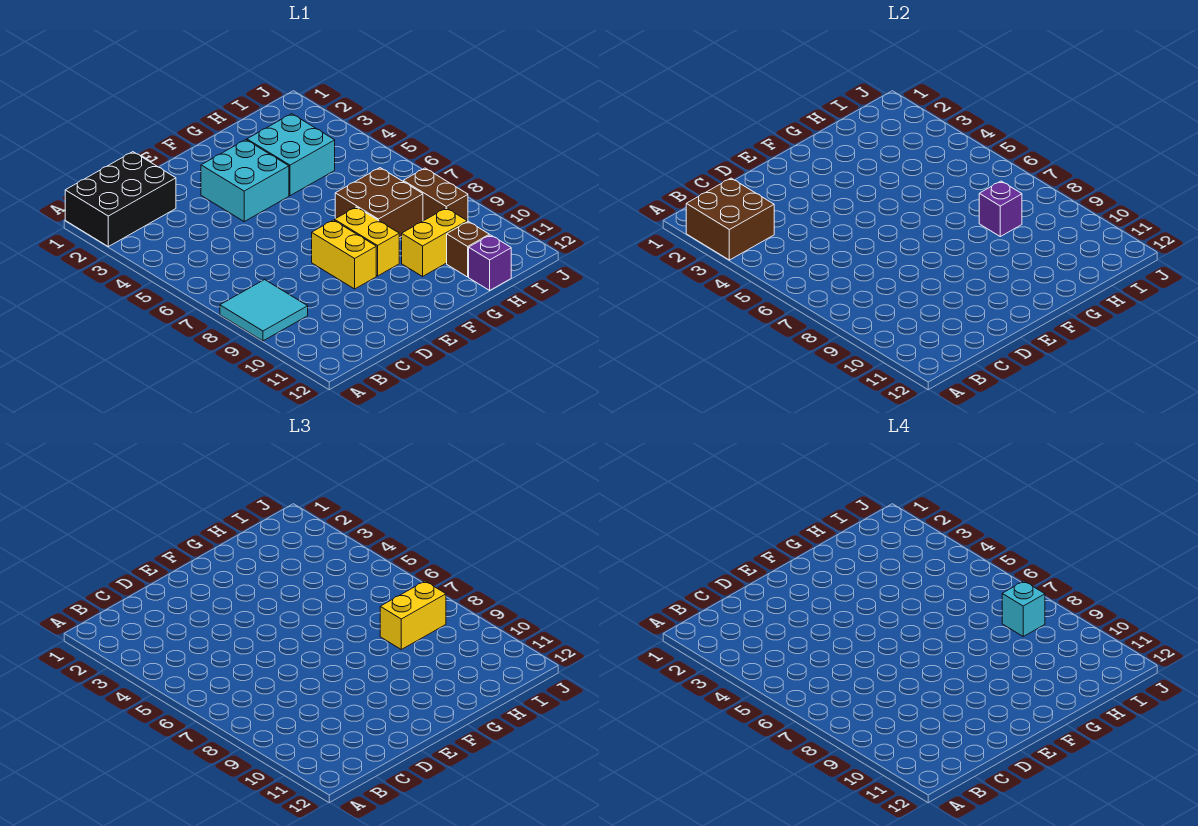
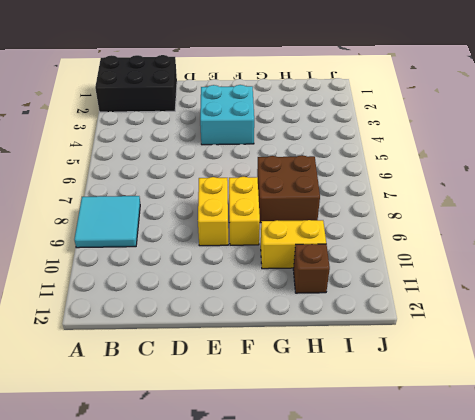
none -> cyan 2x2 brick [247,114,335,196]
none -> purple 1x1 brick [469,235,511,290]
none -> brown 1x2 brick [403,168,468,222]

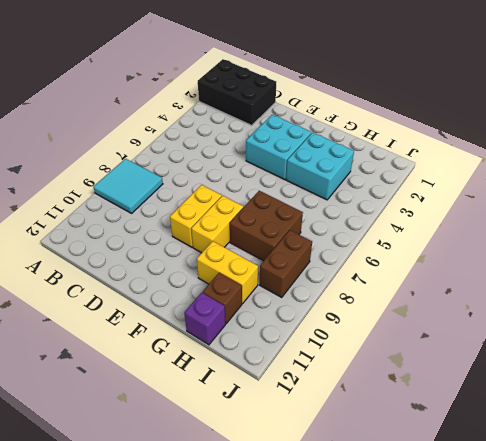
none -> brown 2x2 brick [686,178,774,260]
none -> purple 1x1 brick [979,181,1022,236]
none -> yellow 1x2 brick [380,581,446,649]

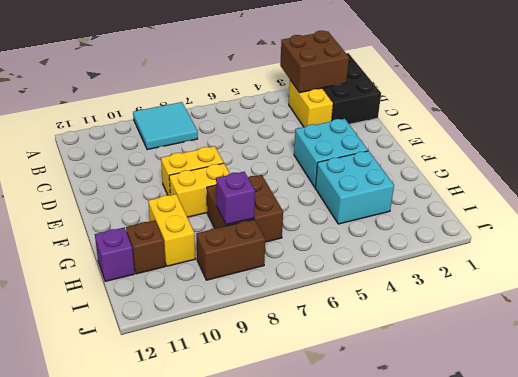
yellow 1x2 brick [289,80,333,127] -> yellow 1x2 brick moved to [380,581,446,649]
none -> cyan 1x1 brick [1002,581,1045,636]

